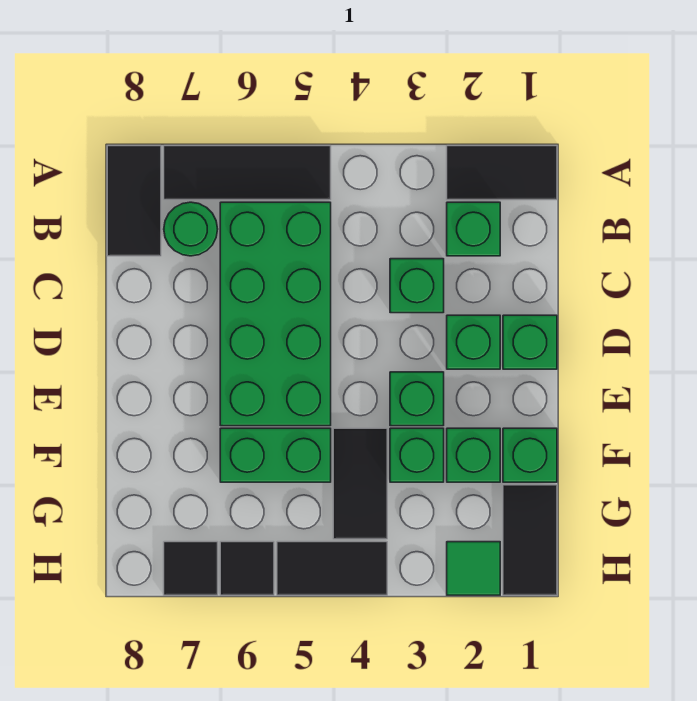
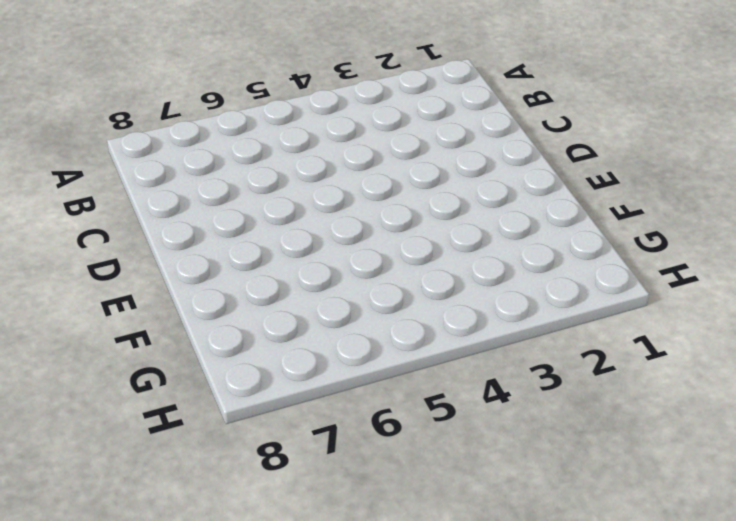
none -> black 1x2 tile [447,146,557,200]
none -> black 1x3 tile [164,146,331,200]
none -> black 1x2 tile [107,146,161,256]

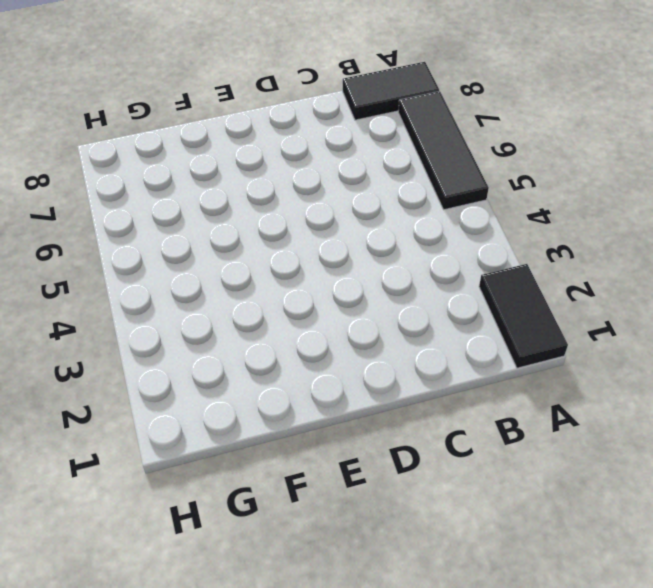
none -> green 1x1 brick [447,202,500,256]
none -> green 2x4 brick [220,202,331,426]
none -> green 1x1 round brick [164,202,218,256]

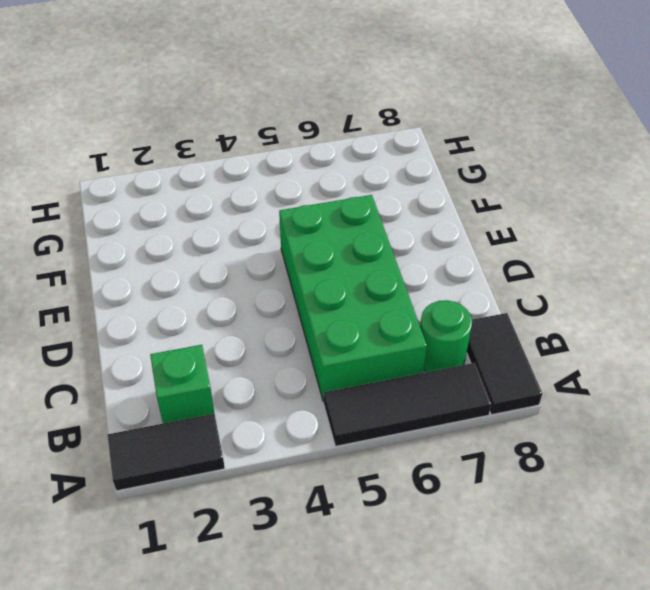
none -> green 1x1 brick [390,259,444,313]
none -> green 1x1 brick [503,315,557,369]
none -> green 1x1 brick [447,315,500,369]

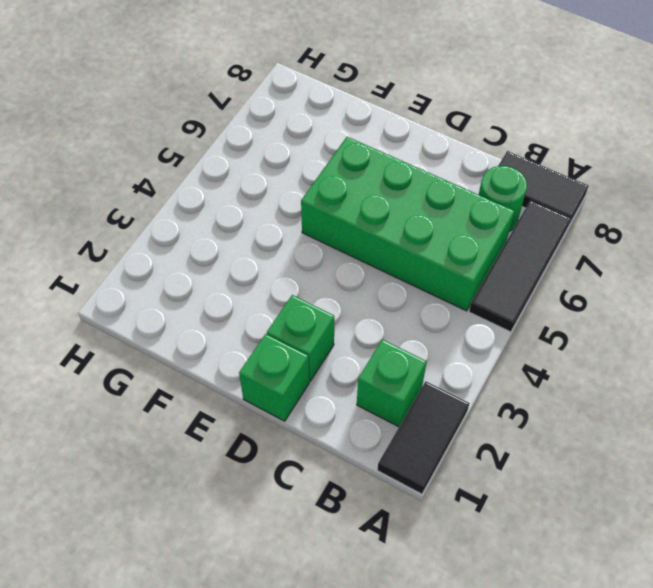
none -> green 1x1 brick [390,259,444,313]
none -> green 1x1 brick [390,372,444,426]
none -> green 1x1 brick [503,428,557,482]

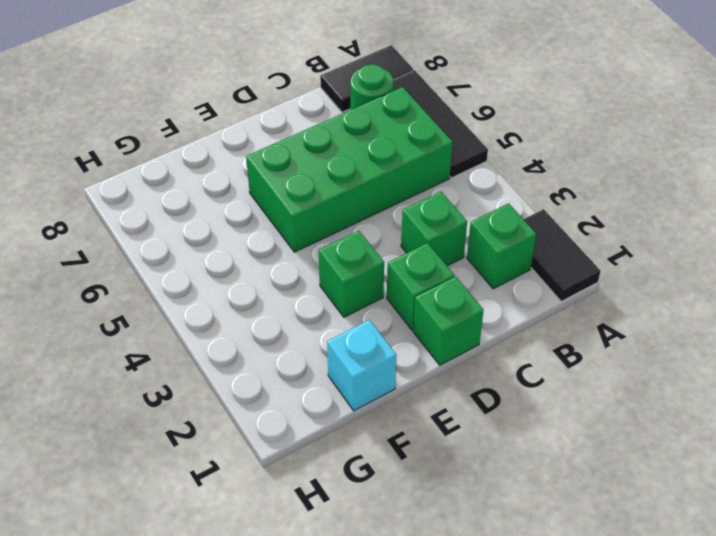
cyan 1x1 brick [327,320,396,411] -> green 1x1 brick [503,428,557,482]
none -> green 1x1 brick [447,428,500,482]
none -> green 1x1 brick [390,428,444,482]
none -> black 1x2 tile [333,428,387,539]

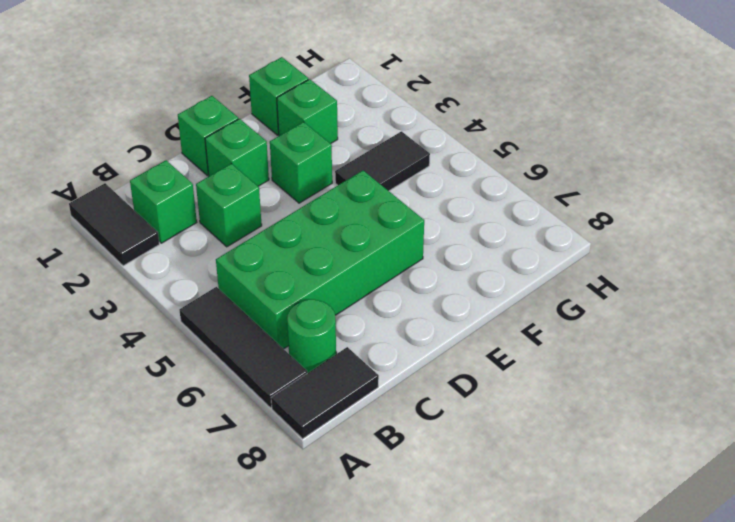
none -> green 1x1 brick [390,428,444,482]
none -> green 1x2 brick [220,428,331,482]
none -> black 1x2 tile [503,485,557,595]

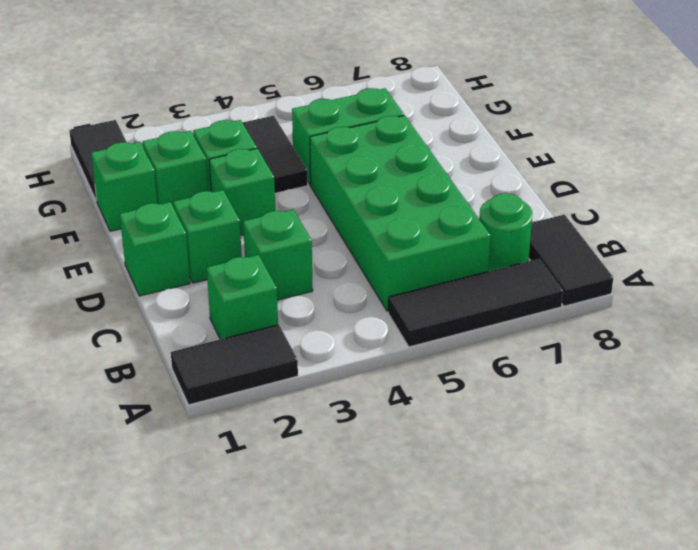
none -> green 1x1 tile [447,542,500,595]
none -> black 1x2 tile [277,542,387,595]
none -> black 1x1 tile [220,542,274,595]

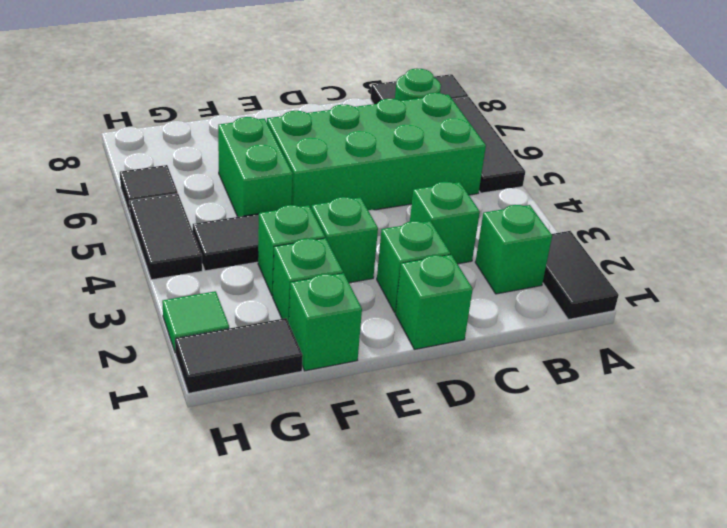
none -> black 1x1 tile [164,542,218,595]

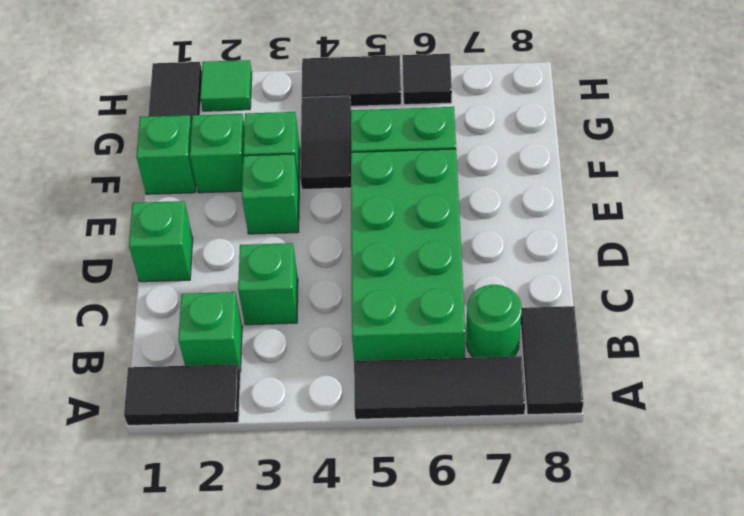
none -> green 1x1 brick [447,315,500,369]
none -> black 1x1 tile [164,542,218,595]

